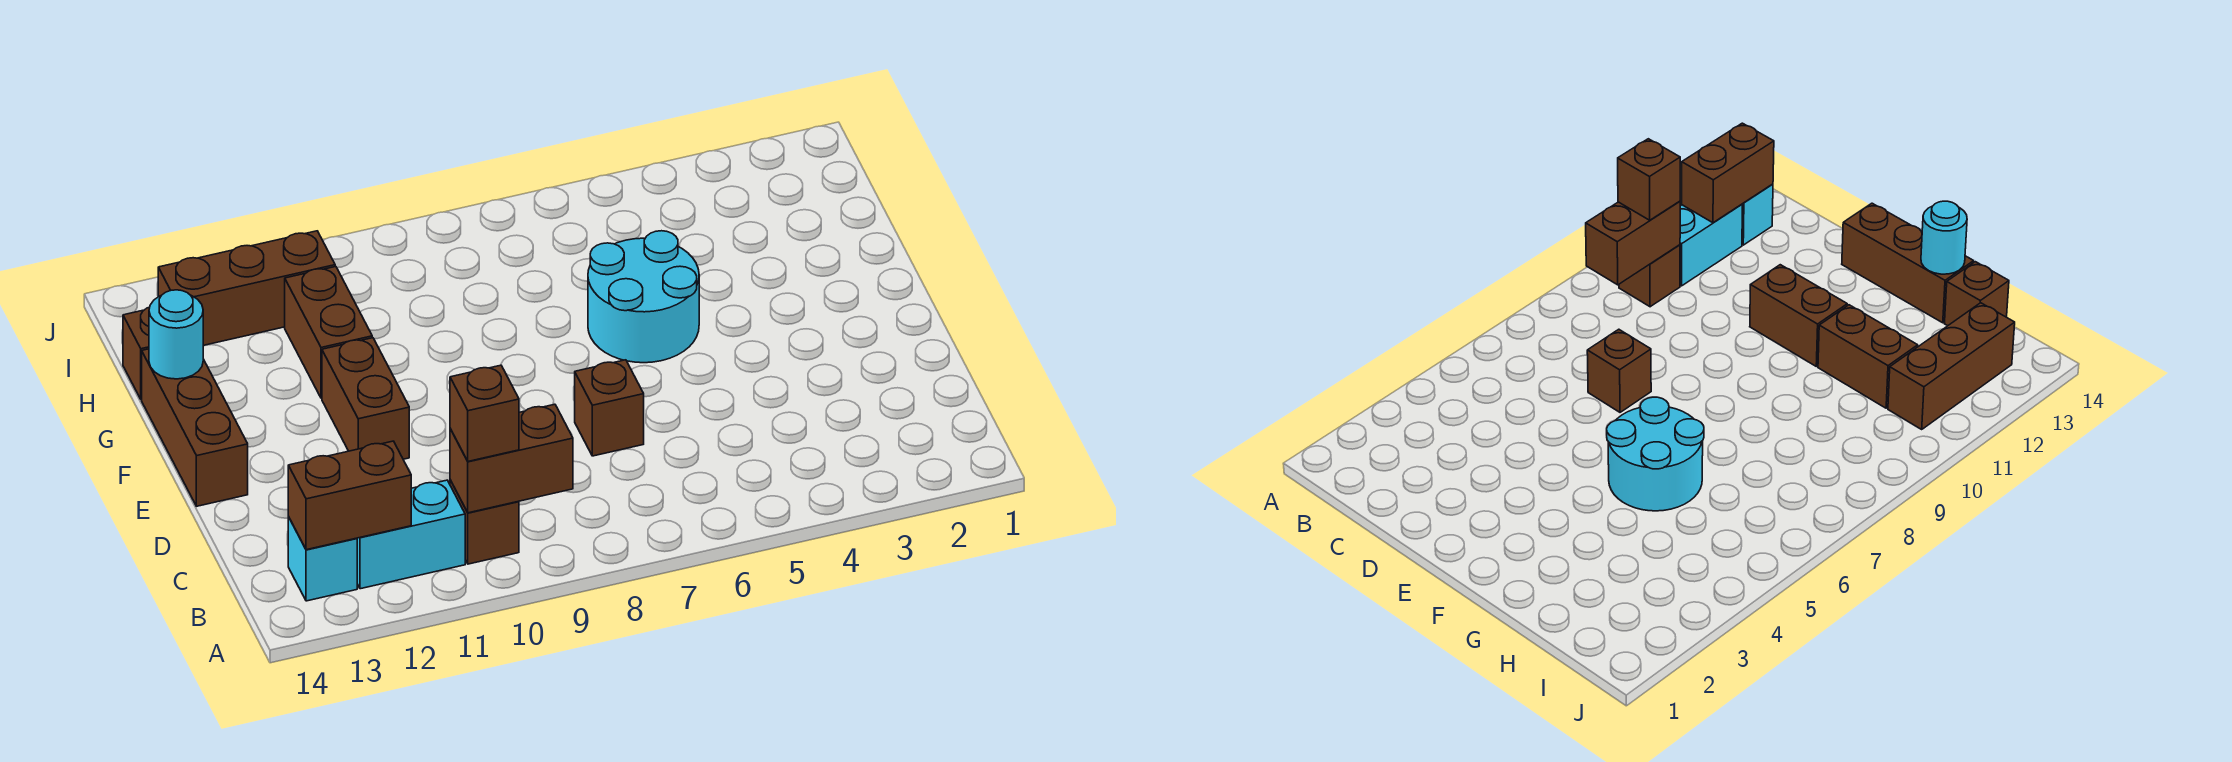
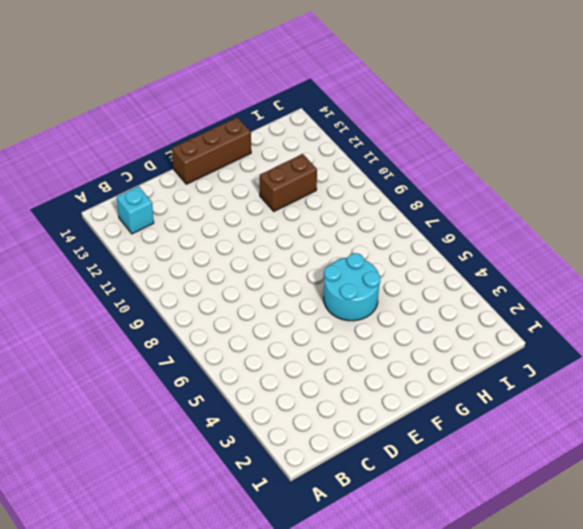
none -> brown 1x1 brick [450,480,519,564]
none -> cyan 1x2 brick [357,480,465,589]
none -> brown 1x1 brick [575,360,644,456]

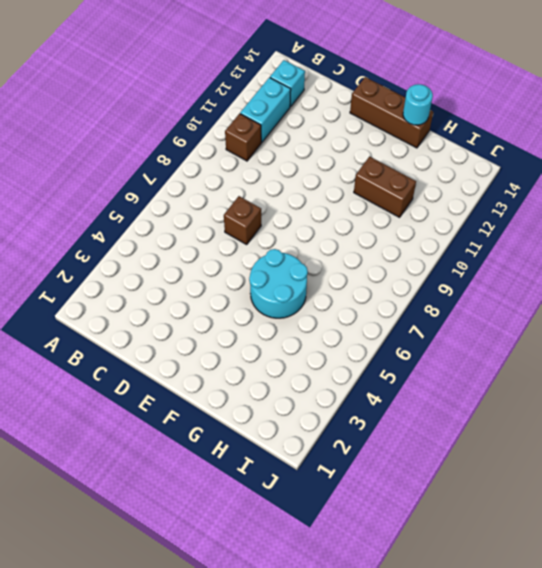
none -> brown 1x2 brick [322,338,409,459]
none -> brown 1x1 brick [123,307,150,399]
none -> brown 1x3 brick [158,231,335,345]

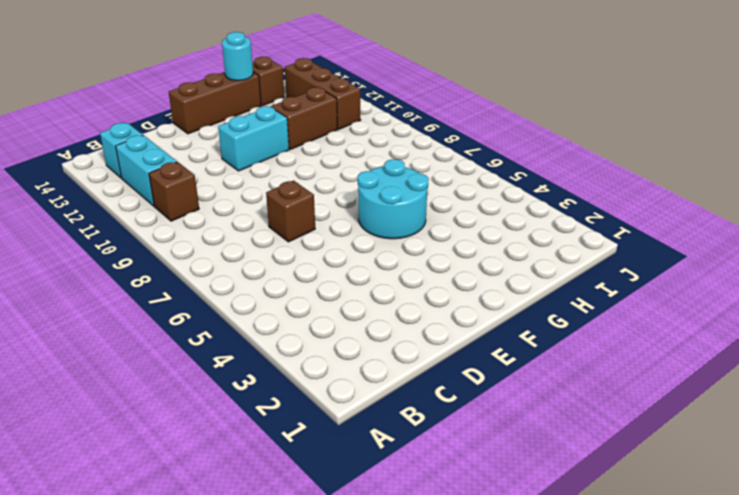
cyan 1x2 brick [218,106,289,171] -> brown 1x2 brick [322,338,409,459]
none -> brown 1x2 brick [450,404,573,513]
none -> brown 1x2 brick [288,441,411,550]
none -> brown 1x1 brick [450,365,519,461]

